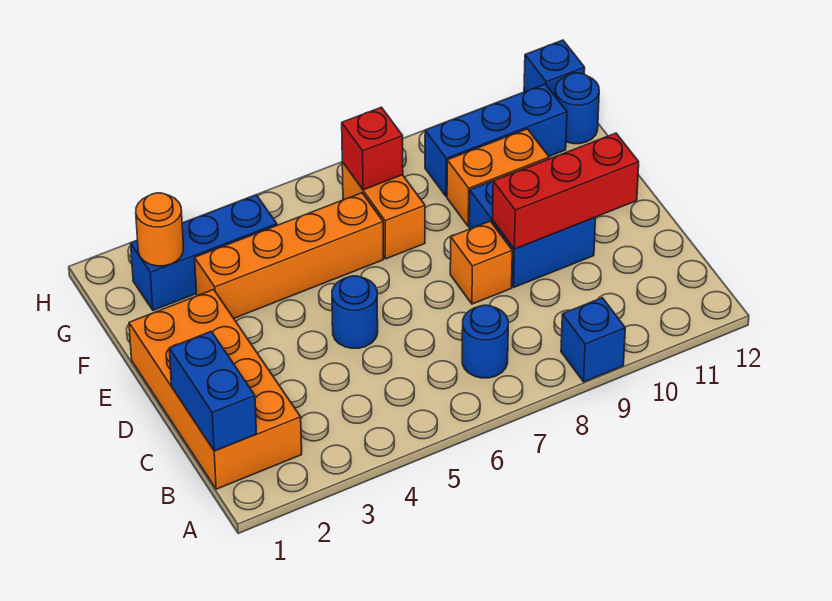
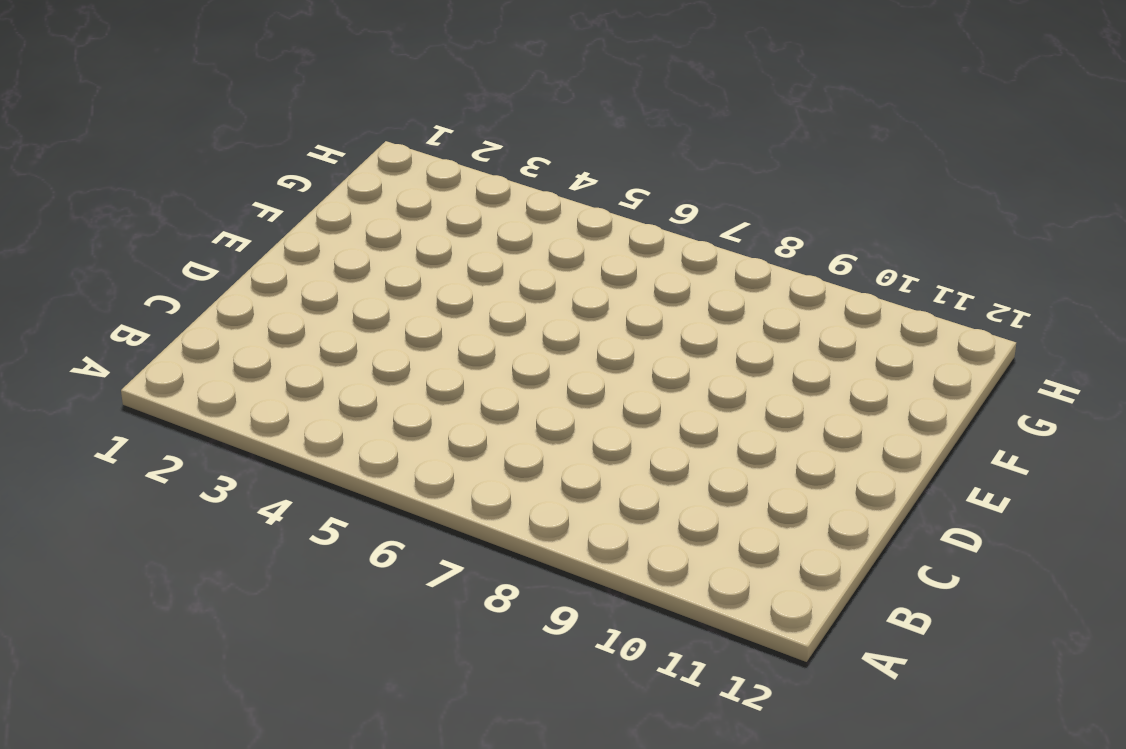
none -> blue 1x1 brick [561,298,625,382]
none -> orange 2x4 brick [129,290,302,489]
none -> blue 1x1 round brick [462,305,508,378]

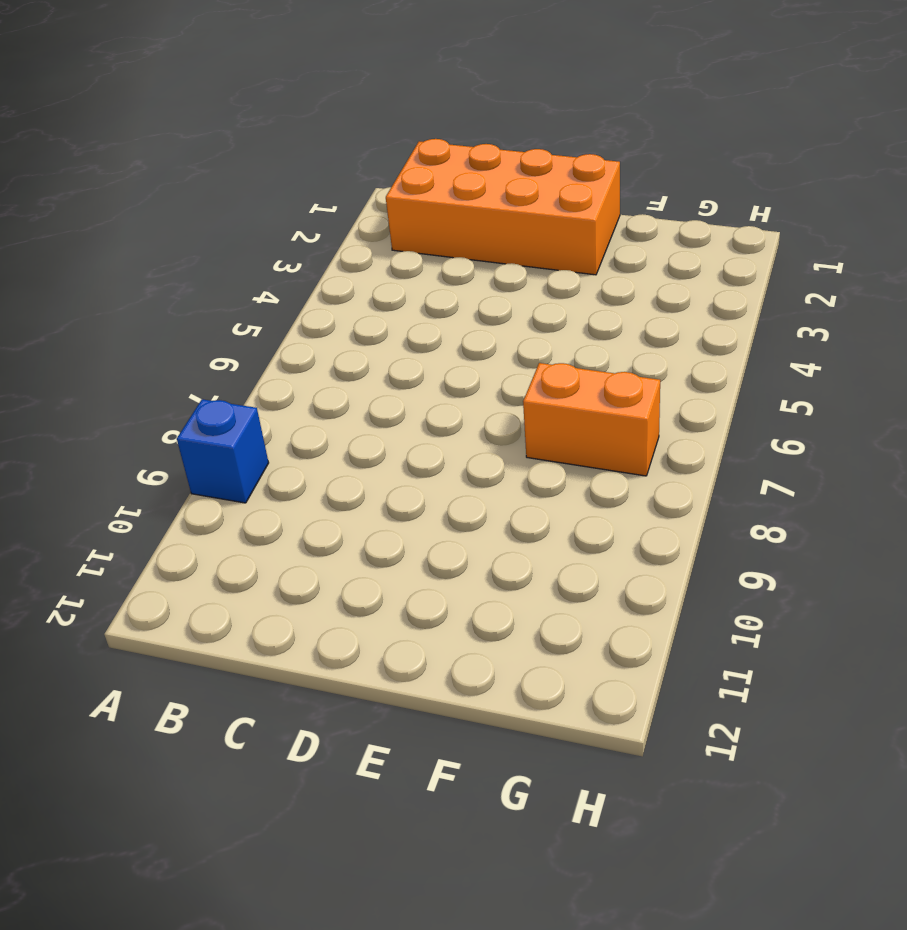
none -> blue 1x1 round brick [462,305,508,378]
none -> blue 1x1 round brick [332,276,378,348]
none -> orange 1x1 brick [450,221,512,304]

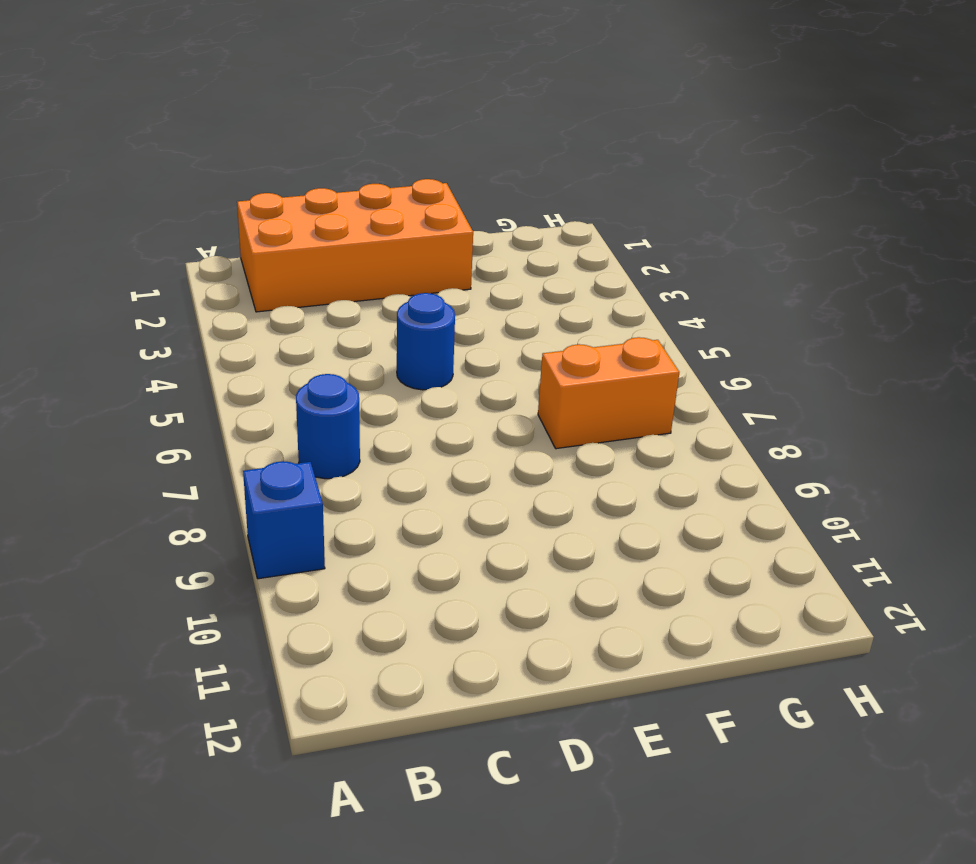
none -> orange 1x1 brick [450,221,512,304]
none -> blue 2x2 brick [469,181,596,287]
none -> orange 1x4 brick [195,193,383,318]

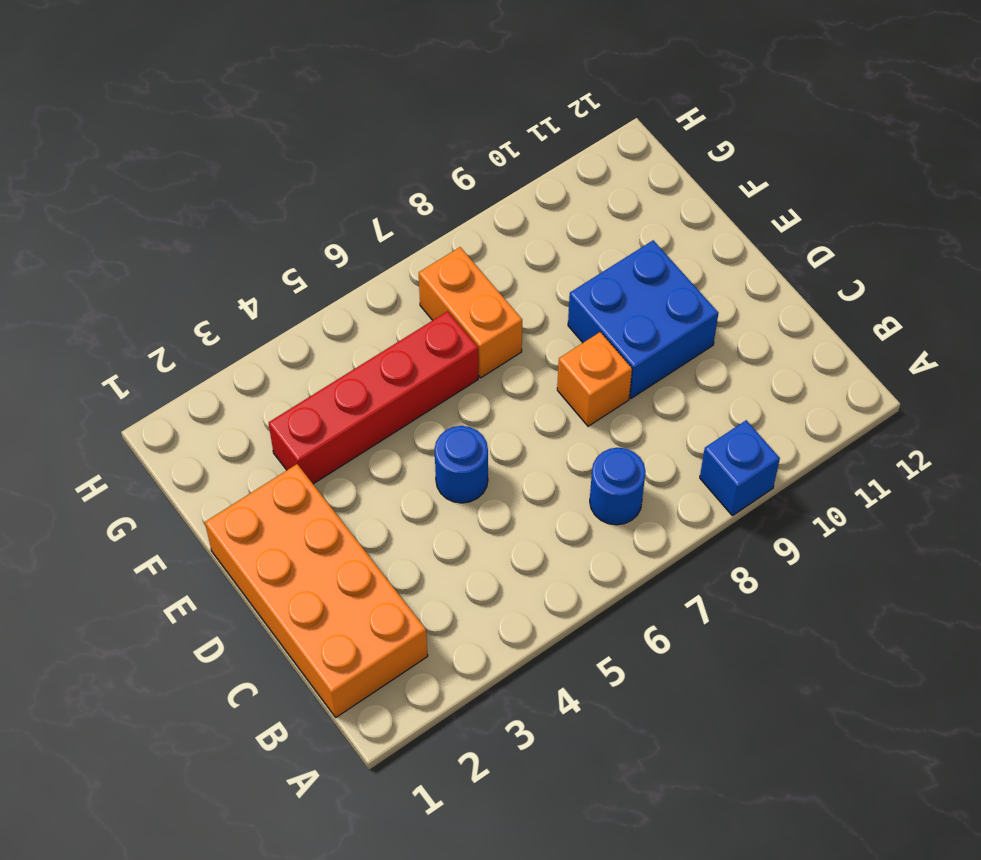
red 1x4 brick [268,311,478,484] -> orange 1x4 brick [195,193,383,318]
none -> orange 1x2 brick [447,129,549,226]
none -> blue 1x3 brick [131,195,277,310]
none -> blue 1x3 brick [425,84,567,196]

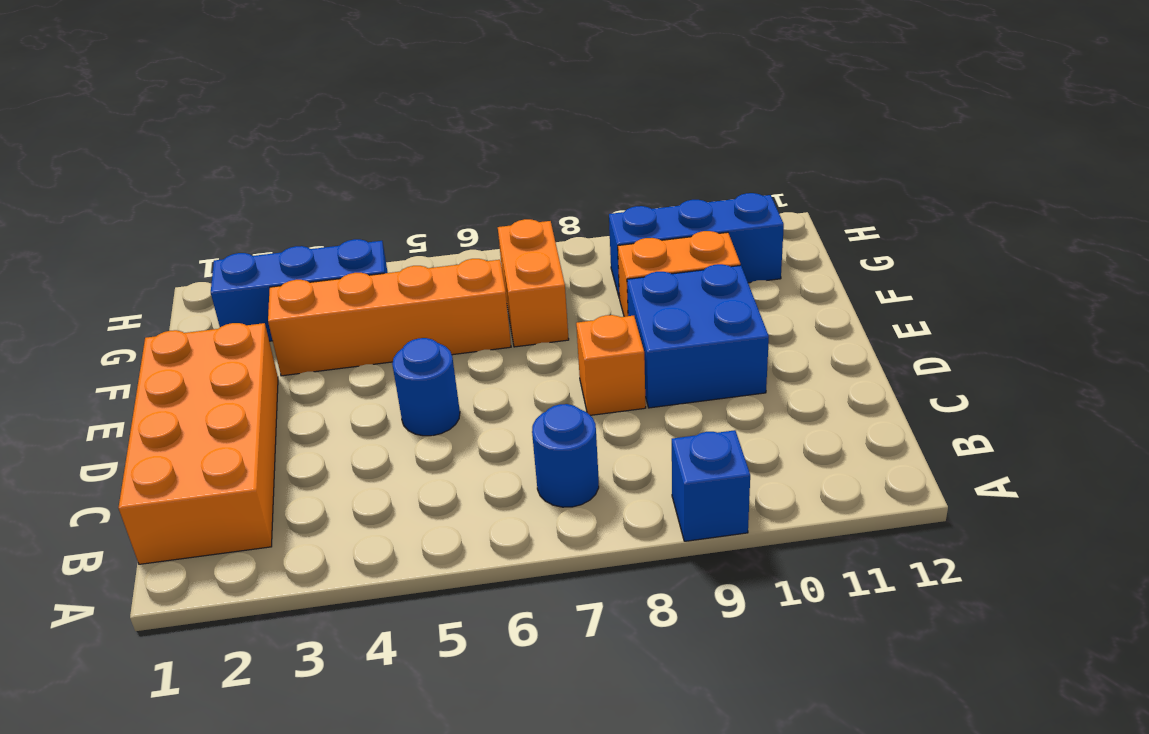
none -> blue 1x1 round brick [555,73,599,144]
none -> blue 1x1 brick [524,40,585,96]
none -> blue 1x2 brick [169,331,257,451]

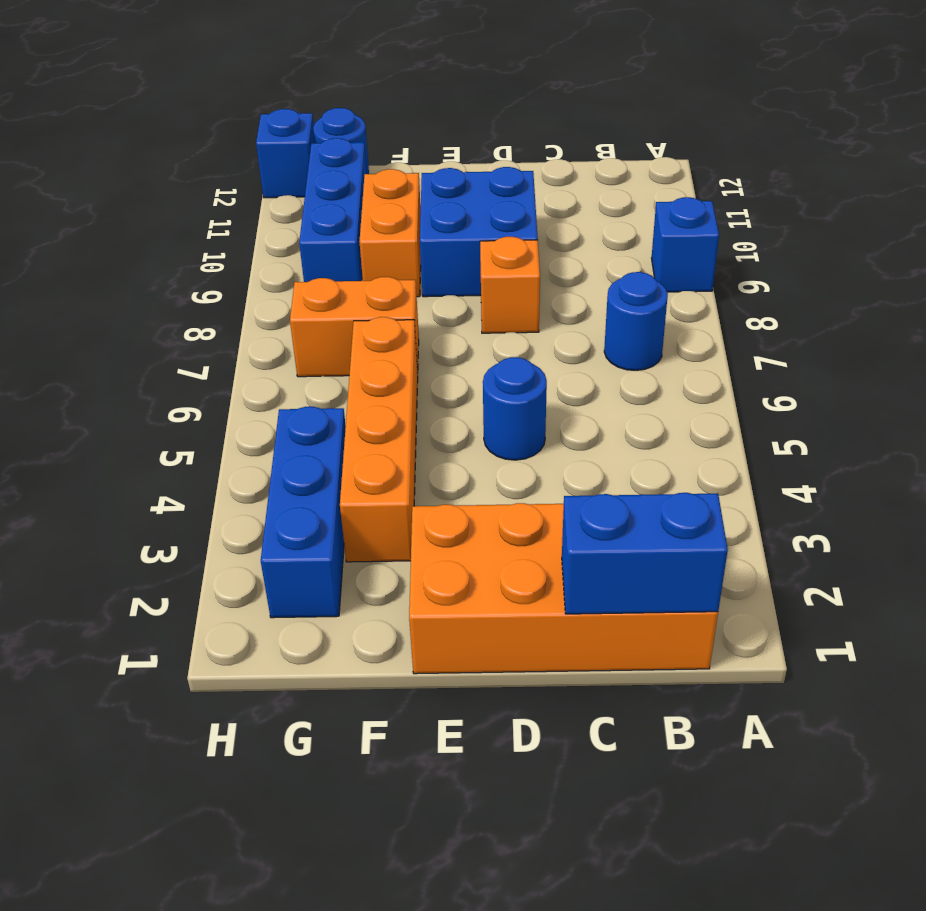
none -> red 1x3 brick [493,133,639,249]
none -> orange 1x1 round brick [136,193,183,266]
none -> red 1x1 brick [342,107,403,190]

